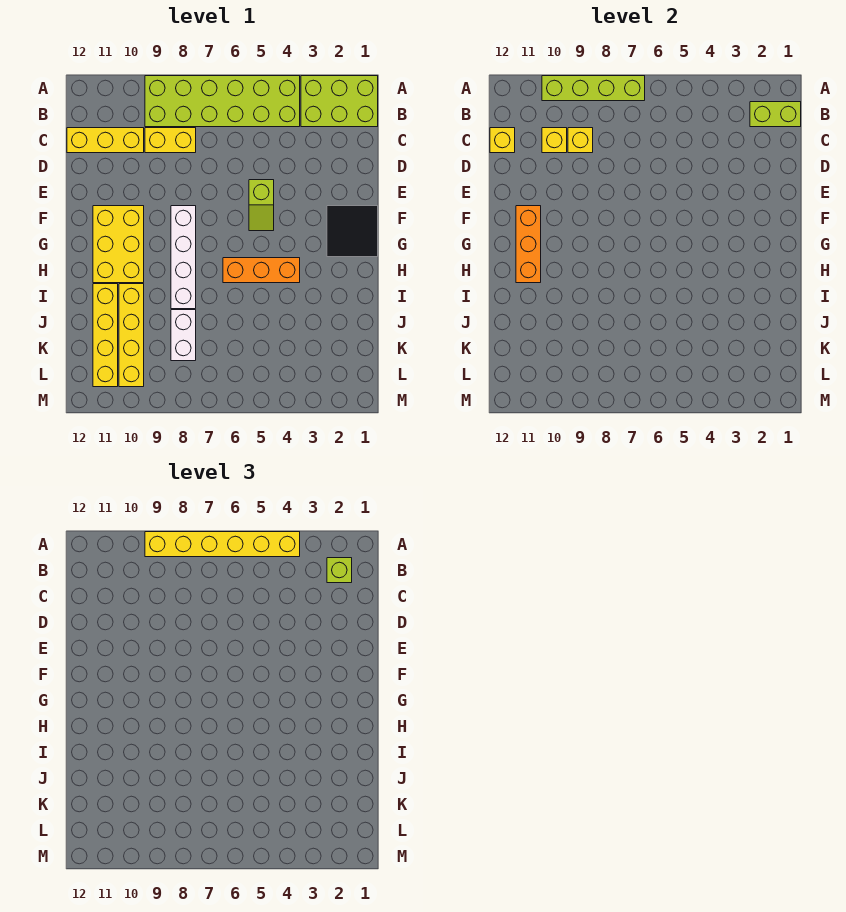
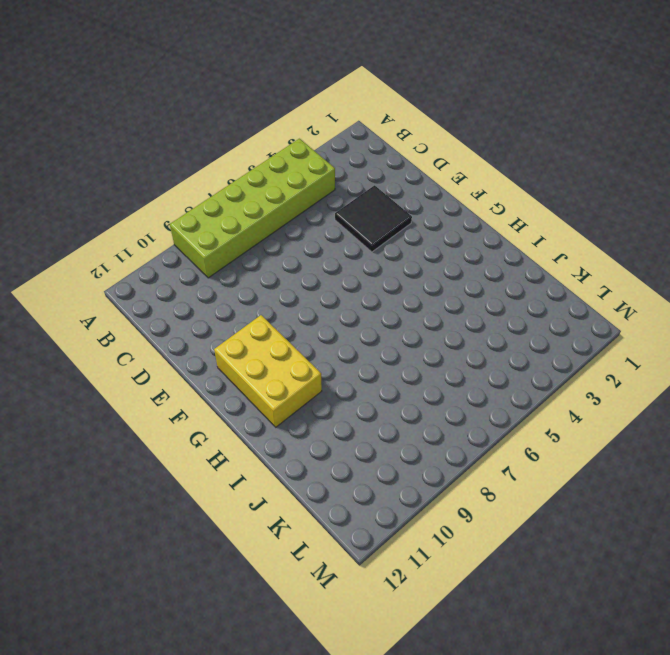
black 2x2 tile [335,185,412,252] -> black 2x2 tile moved to [327,206,378,257]
none -> lime 2x3 brick [301,76,378,127]
none -> yellow 1x2 brick [145,128,196,153]
none -> yellow 1x3 brick [67,128,144,153]

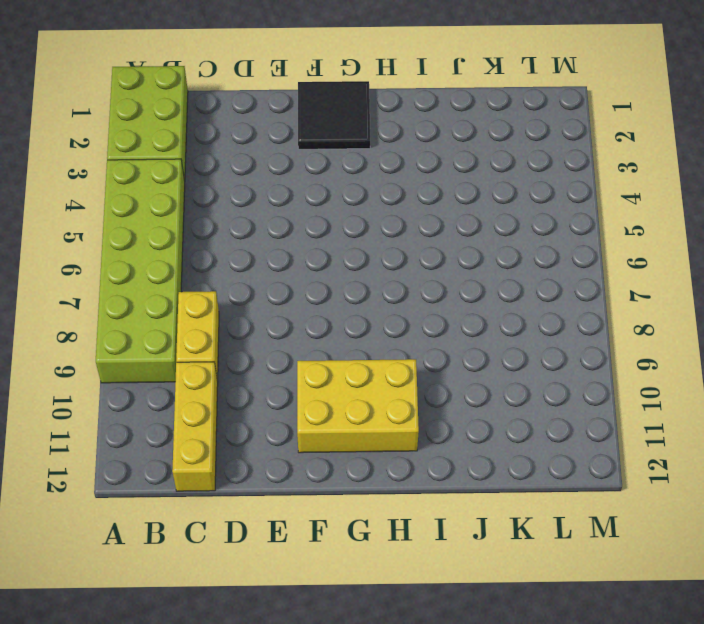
none -> lime 1x2 slope [249,180,274,231]
none -> white 1x4 brick [171,206,196,309]
none -> orange 1x3 brick [223,258,300,283]

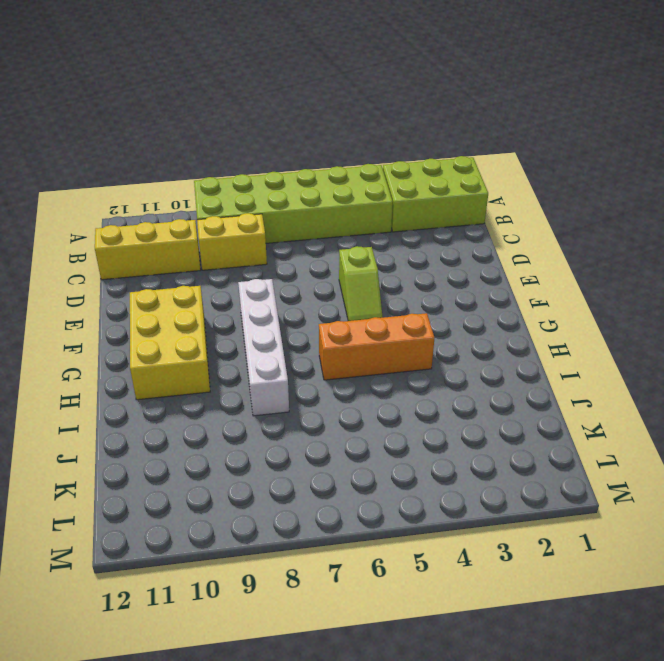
none -> black 2x2 tile [327,206,378,257]
none -> yellow 1x4 brick [119,284,144,387]
none -> yellow 1x4 brick [93,284,118,387]

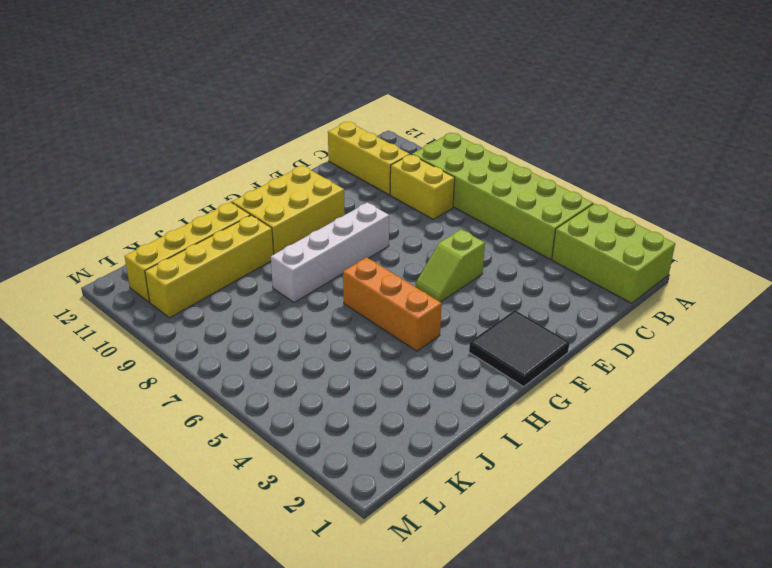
none -> white 1x2 brick [171,310,196,361]
none -> lime 1x4 brick [542,76,645,101]
none -> lime 1x2 brick [750,102,801,127]

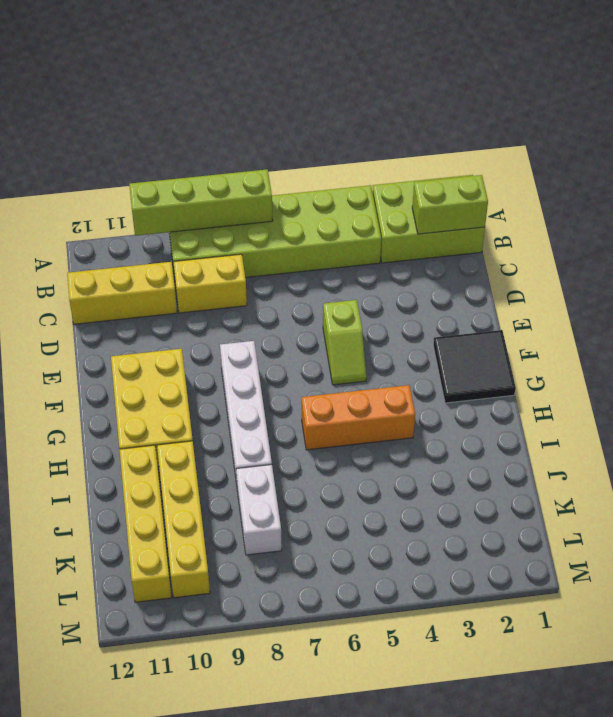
none -> yellow 1x1 brick [568,128,593,153]
none -> yellow 1x1 brick [542,128,567,153]
none -> yellow 1x1 brick [490,128,515,153]

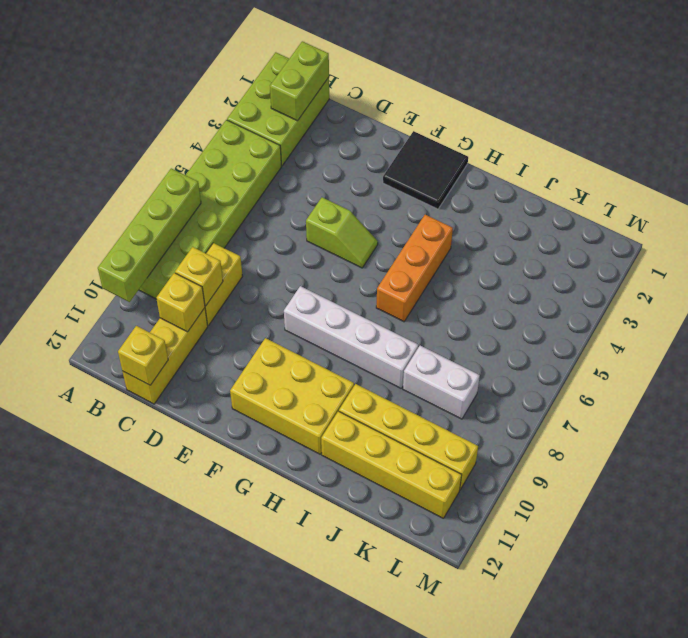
none -> orange 1x3 brick [516,206,541,283]
none -> yellow 1x6 brick [145,532,300,557]
none -> lime 1x1 brick [327,558,352,583]

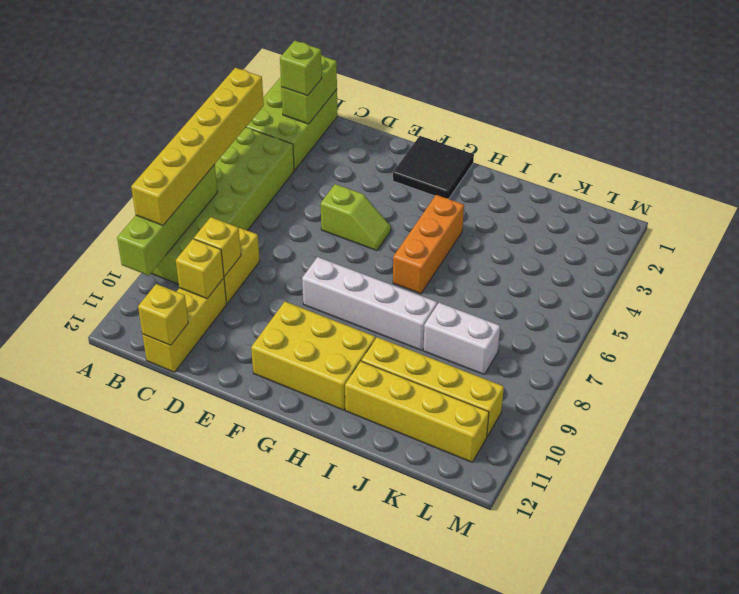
none -> orange 1x3 brick [516,206,541,283]

